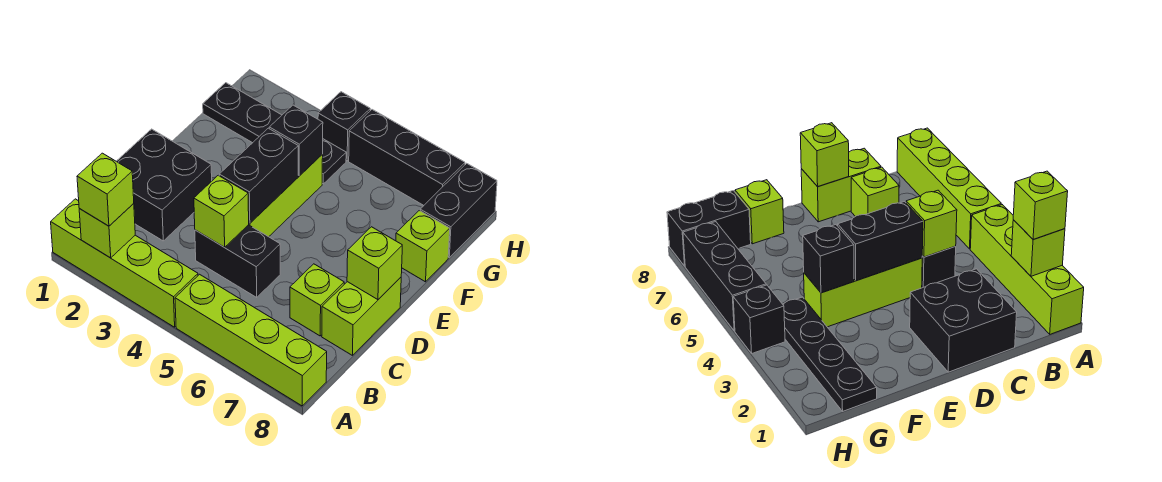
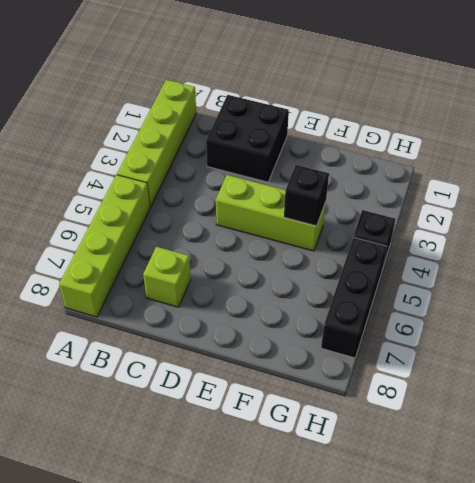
none -> black 1x2 brick [195,225,280,297]
none -> lime 1x2 brick [322,277,401,355]
none -> lime 1x1 brick [396,211,450,282]

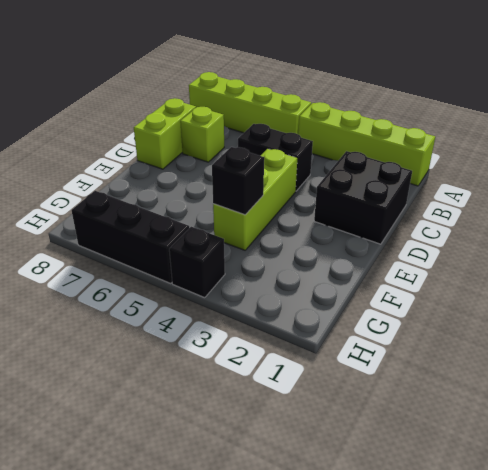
none -> lime 1x1 brick [396,211,450,282]
none -> black 1x4 plate [203,83,346,184]
none -> black 1x2 brick [420,163,497,257]

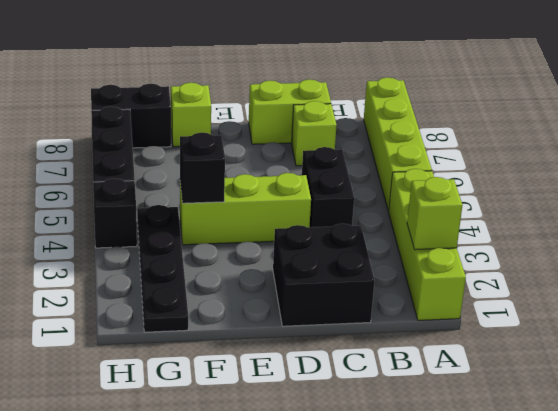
none -> lime 1x1 brick [194,175,249,247]
none -> black 1x2 brick [219,128,298,223]
none -> lime 1x1 brick [347,227,402,300]

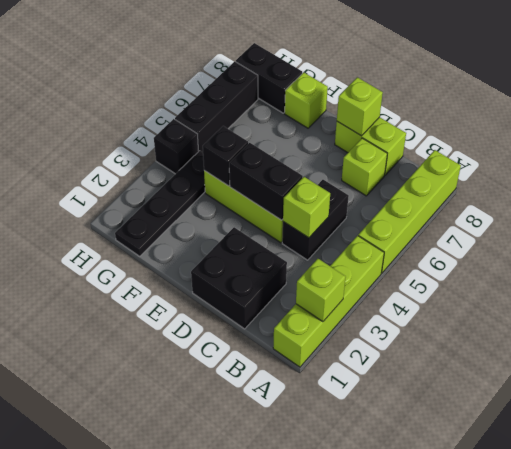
none -> lime 1x1 brick [77,153,134,226]

